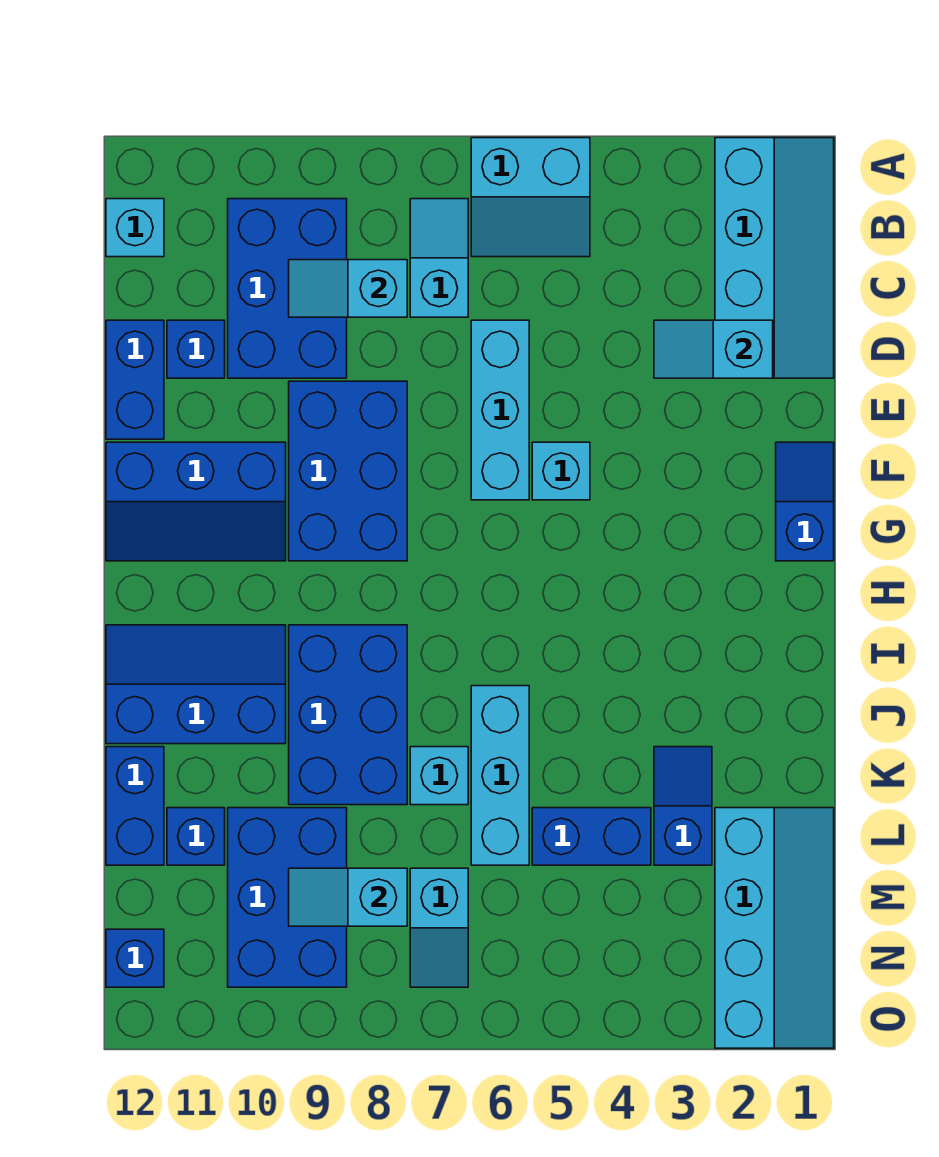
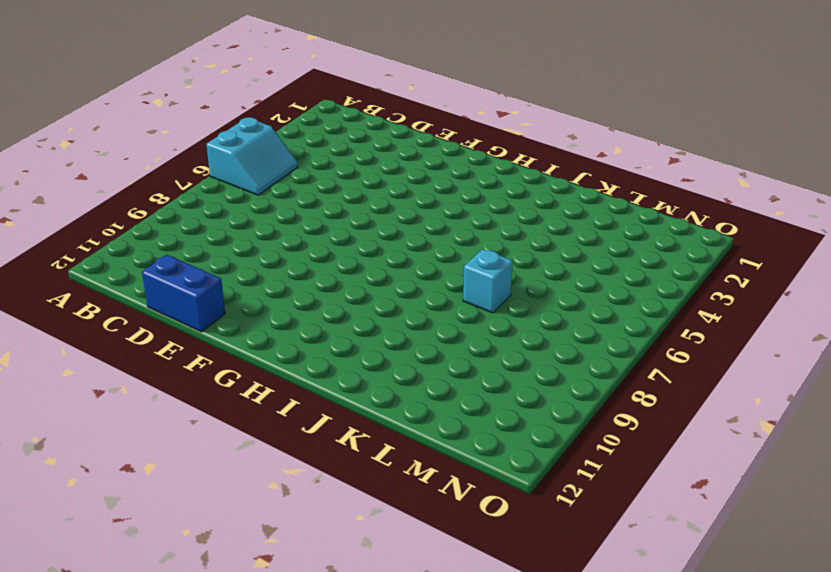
none -> cyan 2x4 slope [715,138,834,378]
none -> cyan 1x2 slope [410,199,468,317]
none -> blue 2x3 brick [228,199,347,378]

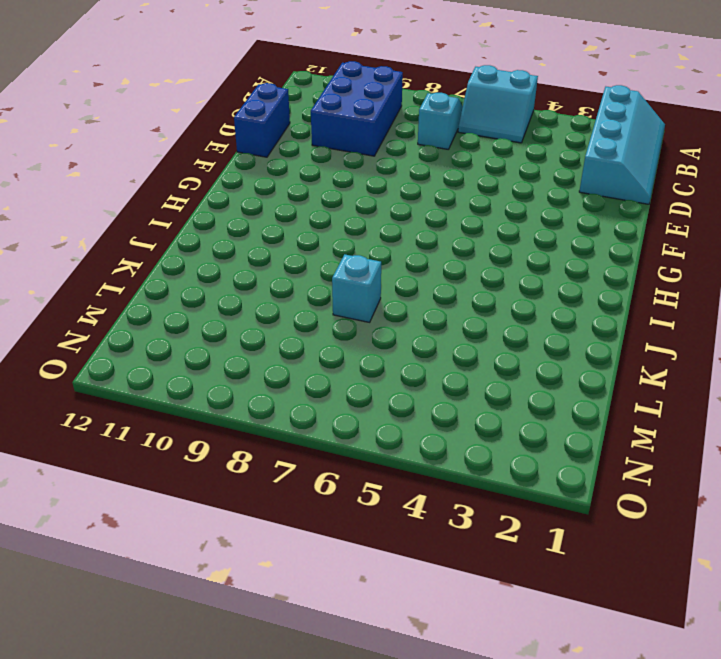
none -> cyan 1x1 brick [106,199,164,257]
none -> cyan 1x3 brick [471,320,529,500]
none -> blue 1x1 brick [167,320,225,378]

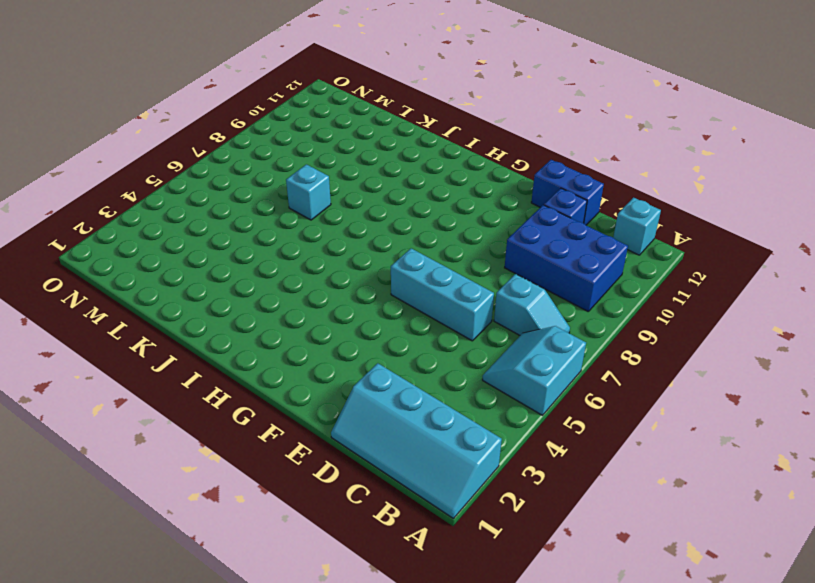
none -> blue 2x3 brick [289,381,407,561]
none -> blue 1x2 slope [776,442,834,561]
none -> cyan 1x1 brick [532,442,590,500]

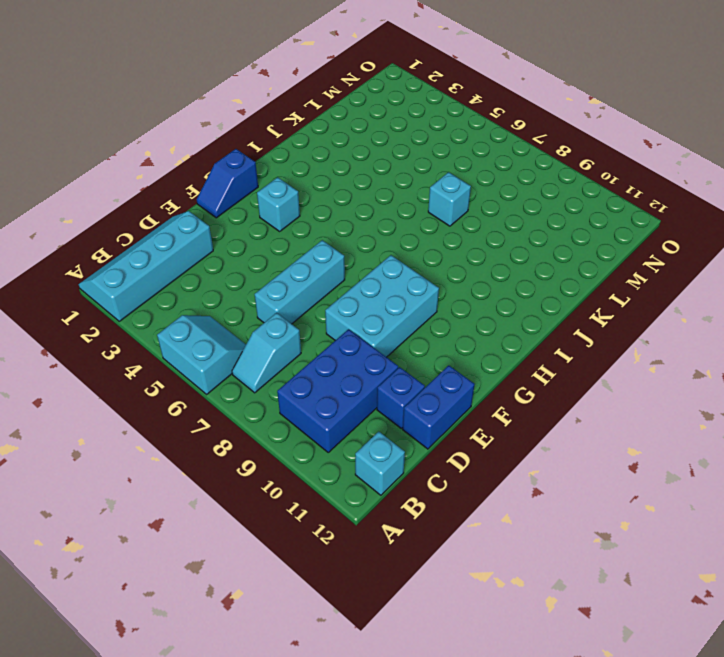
cyan 2x3 brick [325,255,439,357] -> blue 2x3 brick [289,381,407,561]
cyan 1x1 brick [257,177,300,231] -> cyan 1x1 brick moved to [532,442,590,500]
none -> blue 2x3 slope [106,442,286,561]
none -> blue 2x3 brick [289,625,407,805]
none -> blue 2x3 slope [106,625,286,744]

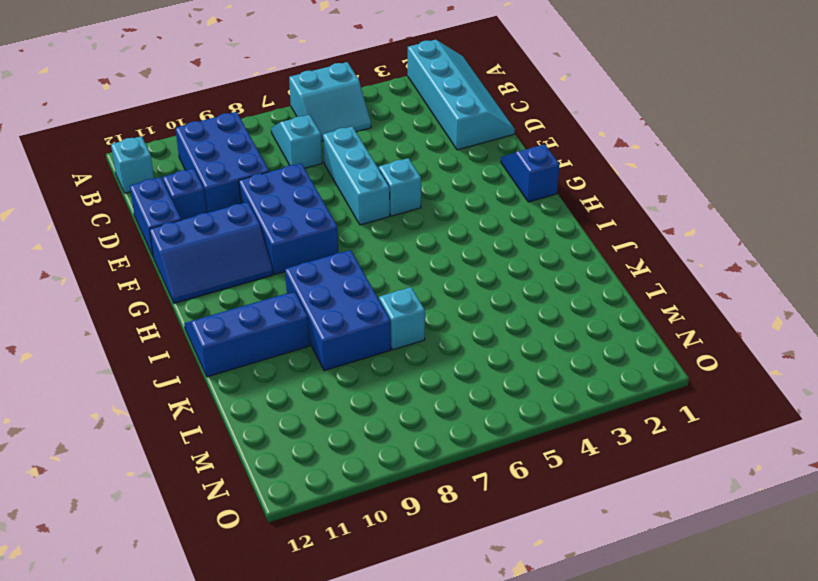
none -> cyan 1x3 brick [471,686,529,865]
none -> blue 1x2 slope [654,747,712,865]
none -> blue 1x2 brick [106,747,164,865]

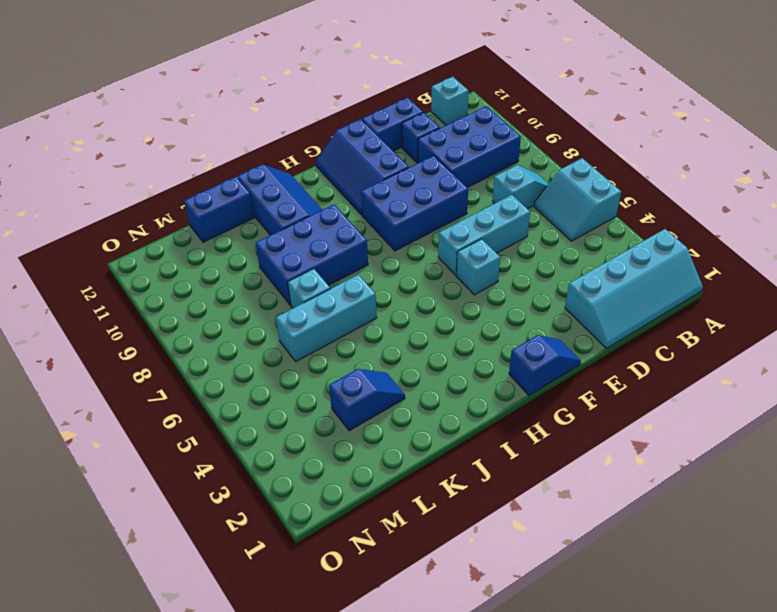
none -> cyan 2x4 slope [715,808,834,1048]
none -> blue 1x2 brick [532,808,651,865]
none -> blue 2x3 brick [228,808,347,987]

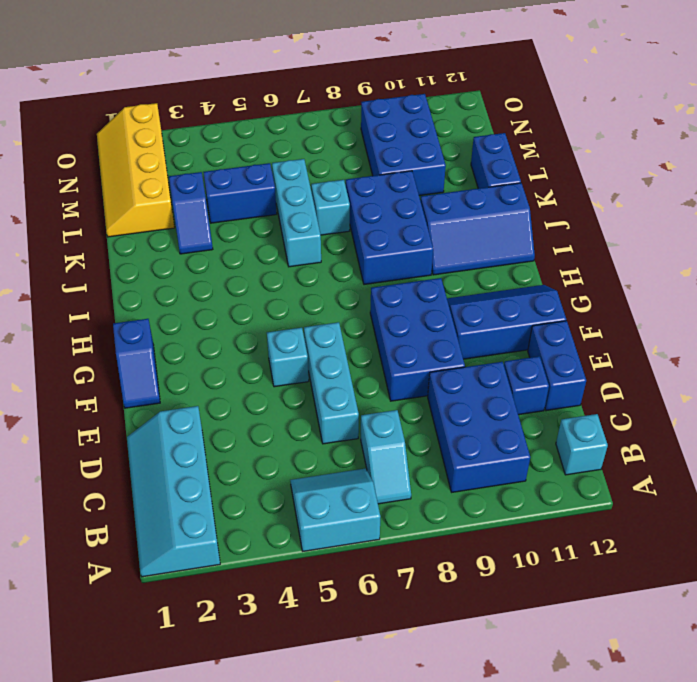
yellow 2x4 slope [97,103,175,237] -> cyan 2x4 slope [715,808,834,1048]
none -> blue 1x1 brick [167,808,225,865]
none -> cyan 1x2 slope [410,868,468,987]
none -> blue 1x1 brick [106,929,164,987]

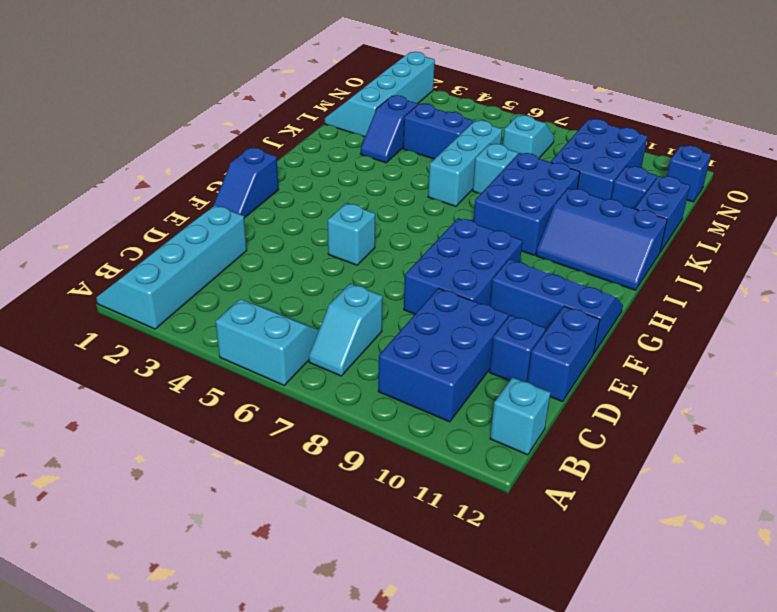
none -> cyan 1x3 brick [471,320,529,500]
none -> cyan 1x2 slope [289,260,407,317]
none -> cyan 1x2 slope [654,320,773,378]

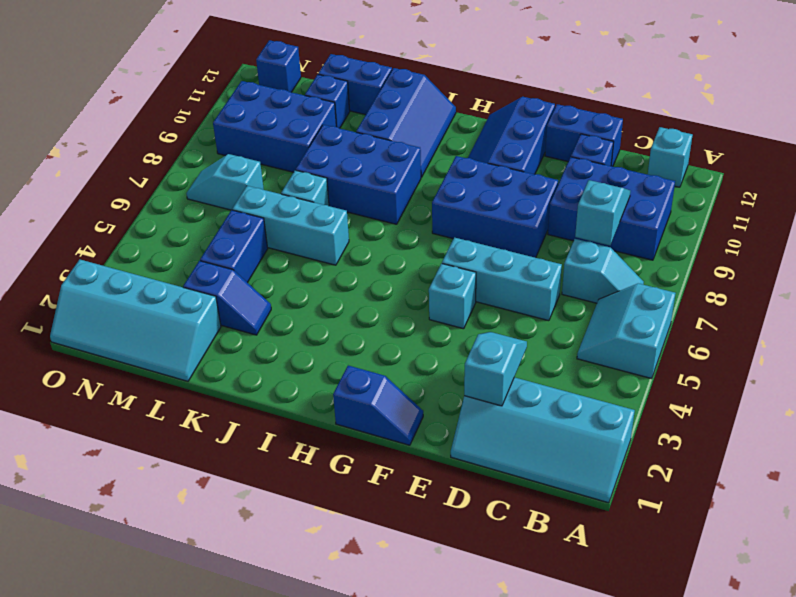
none -> cyan 1x2 slope [289,868,407,926]

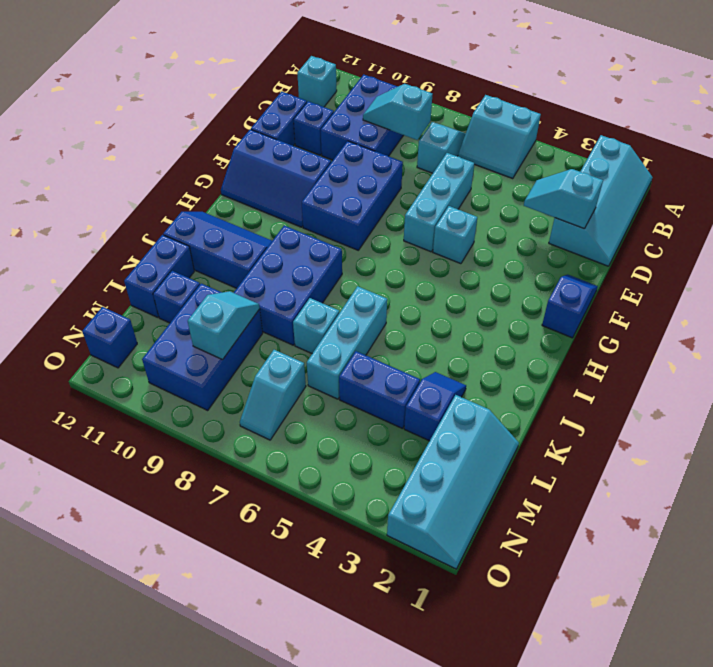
cyan 1x2 slope [188,291,260,360] -> cyan 1x2 slope turned to [289,868,407,926]

